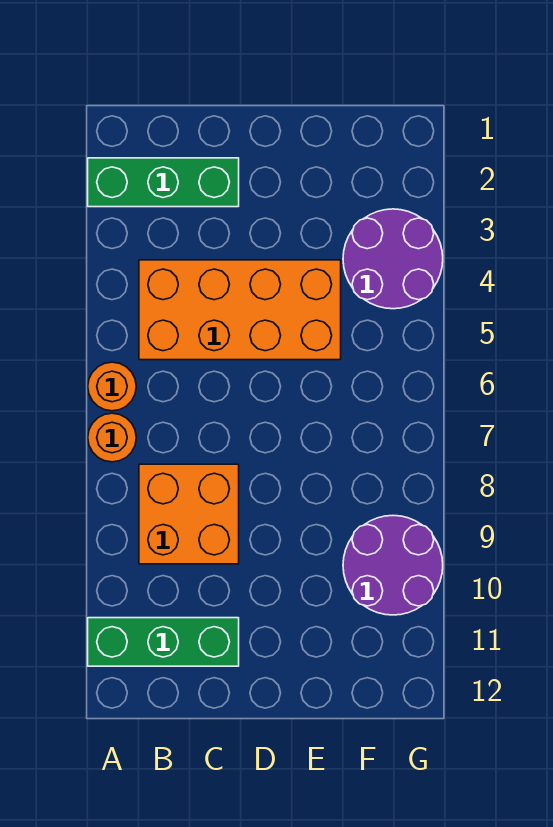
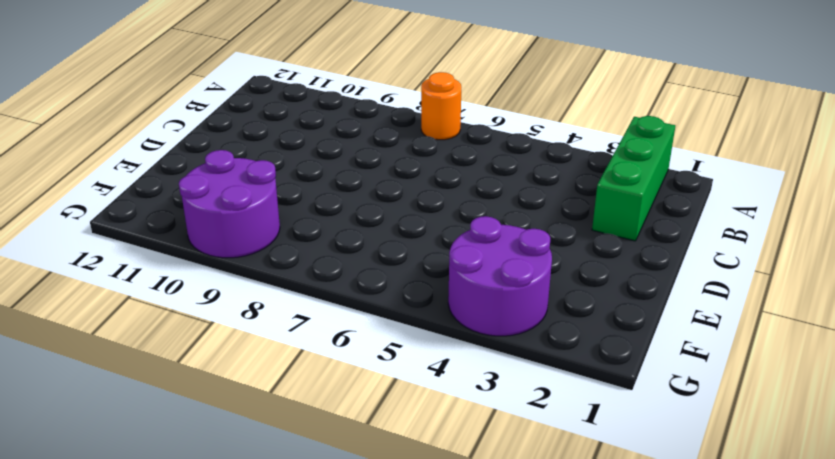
none -> orange 1x1 round brick [88,362,136,411]
none -> green 1x3 brick [88,618,239,666]

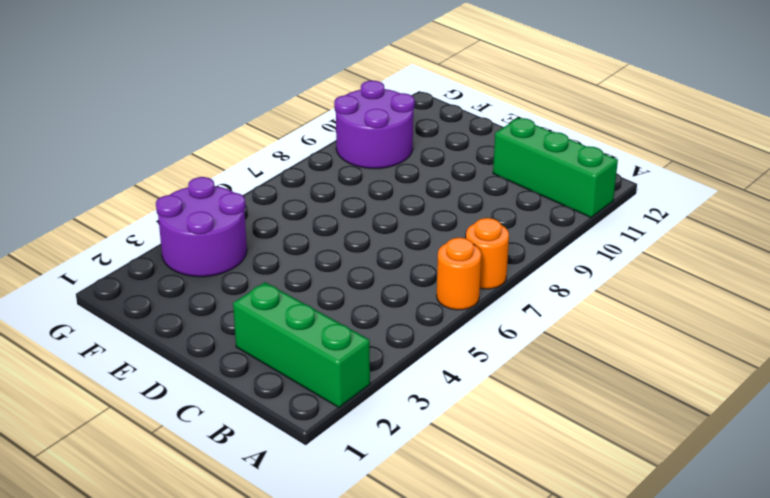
none -> orange 2x4 brick [139,260,341,360]
none -> orange 2x2 brick [139,464,239,564]

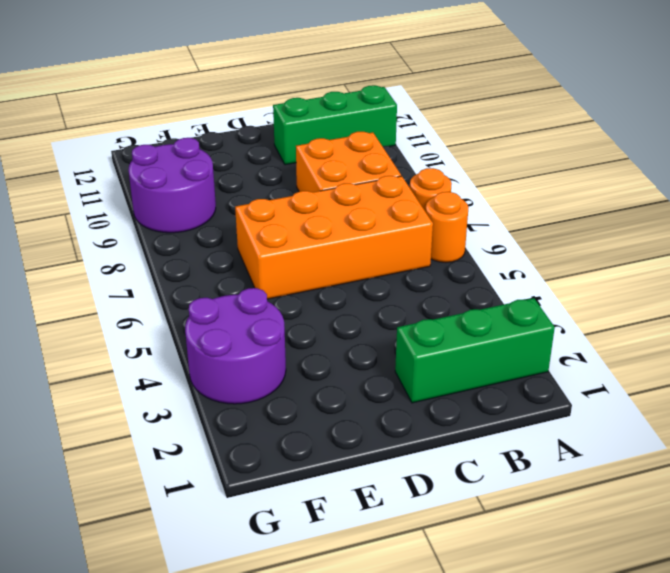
orange 2x4 brick [235,176,433,299] -> orange 2x4 brick moved to [139,260,341,360]

